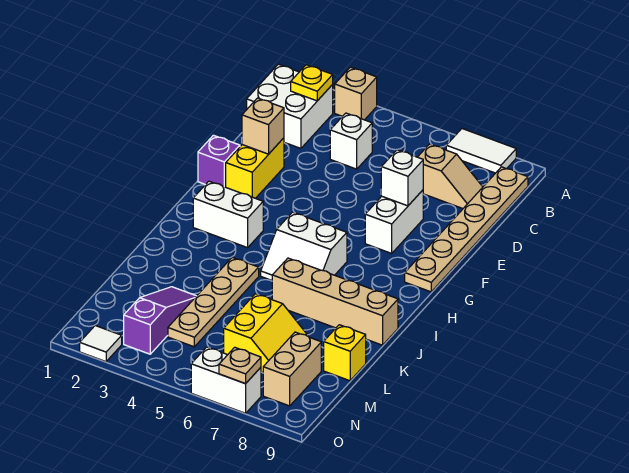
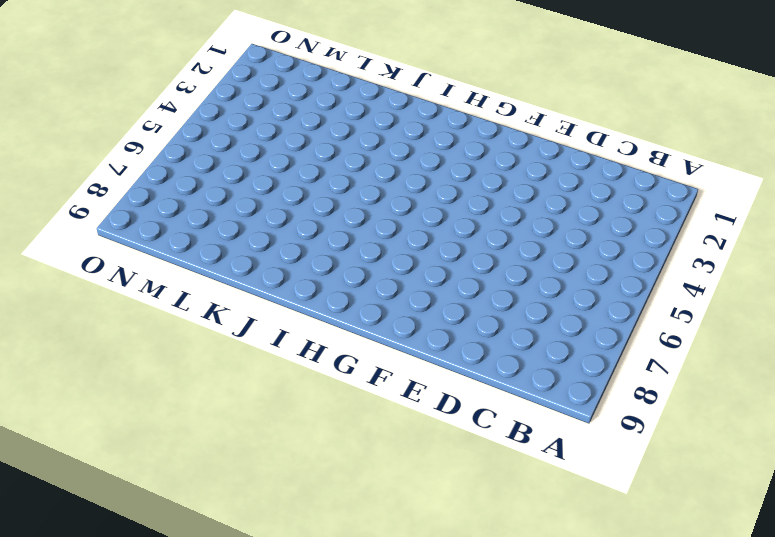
none -> tan 1x1 brick [334,67,377,120]
none -> white 1x2 tile [446,129,516,173]
none -> white 2x2 brick [247,64,333,148]

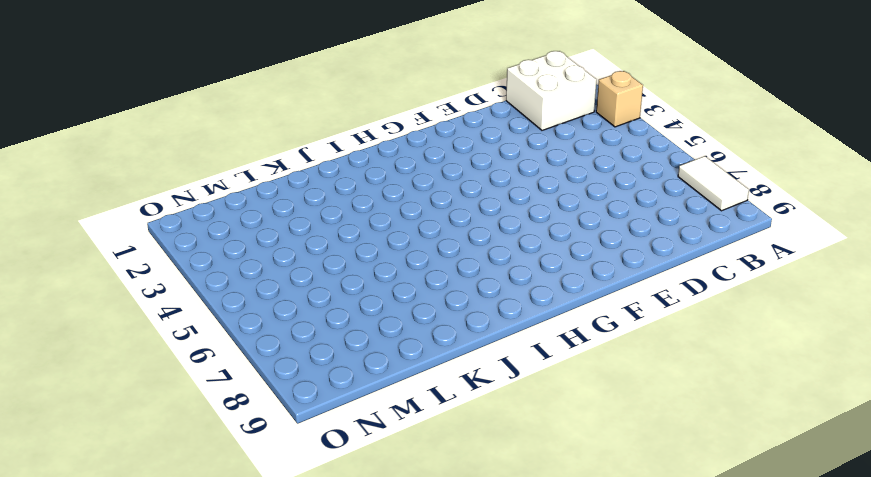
none -> tan 1x6 plate [405,167,528,292]
none -> white 1x1 brick [330,113,372,169]
none -> tan 1x2 slope [418,144,483,208]

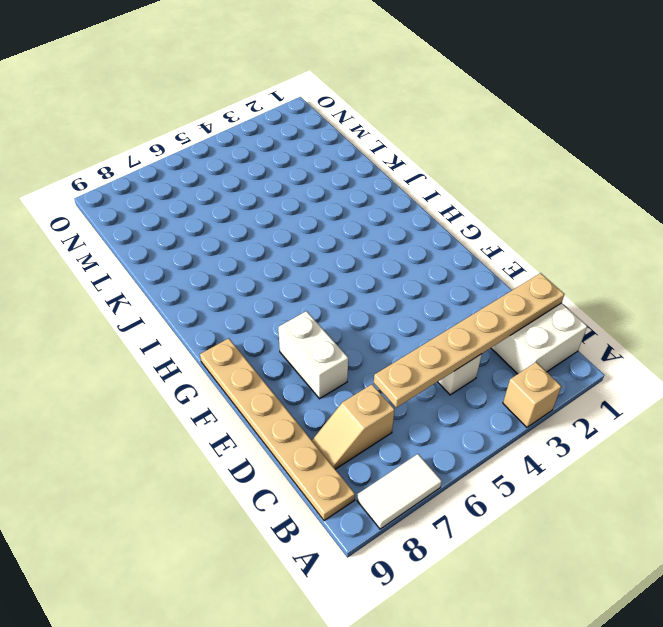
tan 1x6 plate [374,273,564,408] -> none
none -> yellow 1x2 brick [226,138,284,198]
none -> purple 1x1 brick [198,135,240,187]
none -> white 1x2 brick [193,181,263,248]

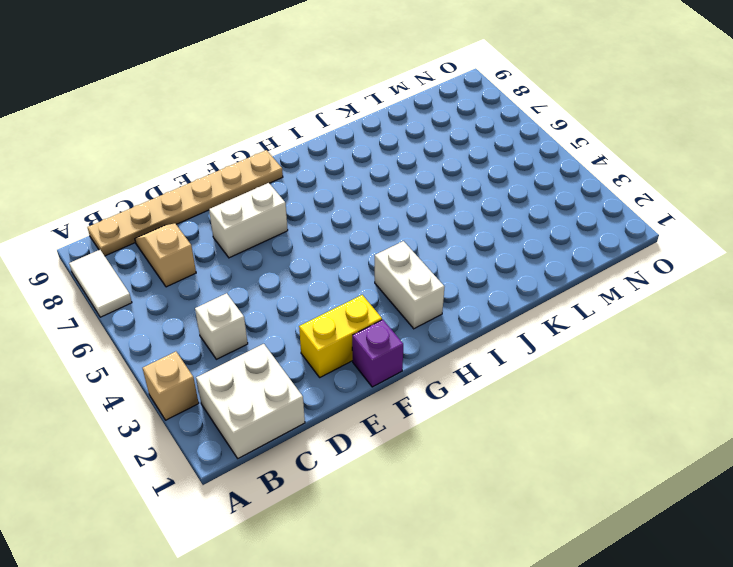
none -> white 2x2 slope [261,212,347,280]
none -> tan 1x4 plate [168,257,259,347]
none -> tan 1x4 brick [272,258,398,345]

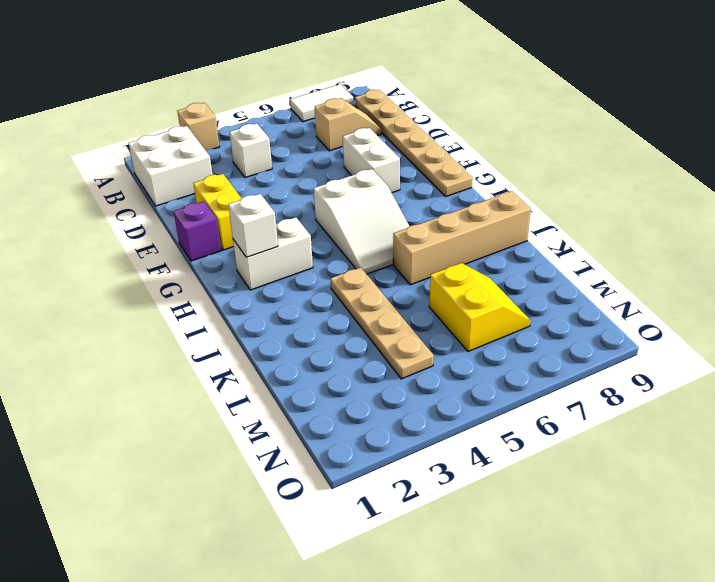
white 2x3 slope [314,169,410,274] -> white 2x2 slope [261,212,347,280]
white 1x1 brick [228,194,278,257] -> white 1x1 brick moved to [381,150,423,206]
none -> purple 1x3 slope [124,287,196,354]
none -> yellow 1x1 brick [324,325,366,381]
none -> tan 1x2 brick [263,332,321,406]

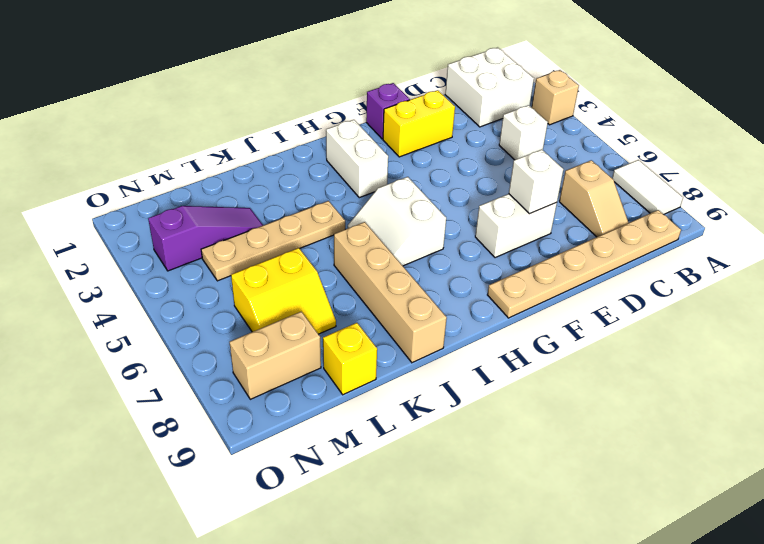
none -> white 1x1 tile [80,326,122,362]
none -> white 1x2 brick [191,347,261,413]
none -> yellow 1x1 plate [291,65,333,101]

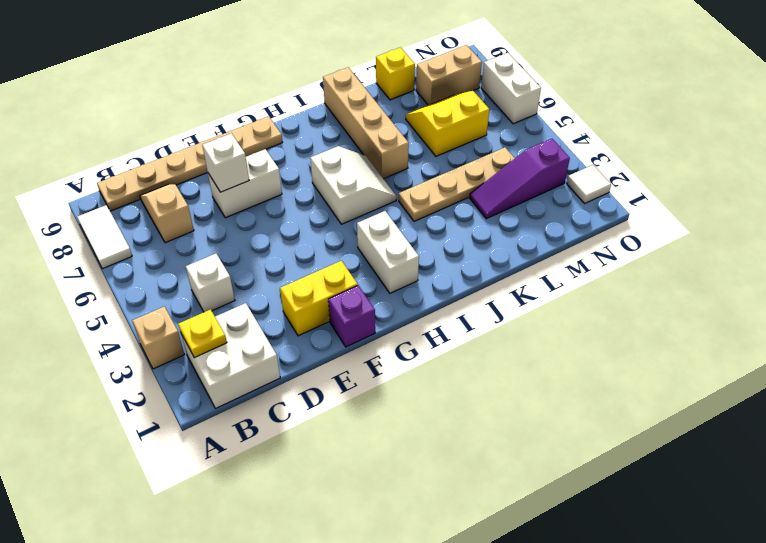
none -> tan 1x1 brick [242,98,284,154]
none -> tan 1x1 plate [219,347,261,384]

